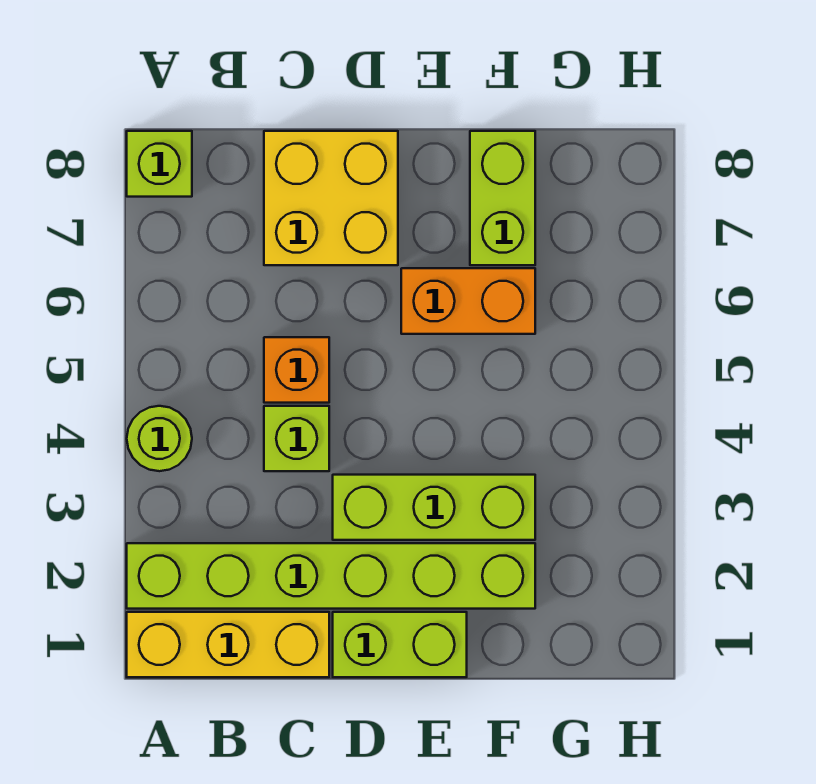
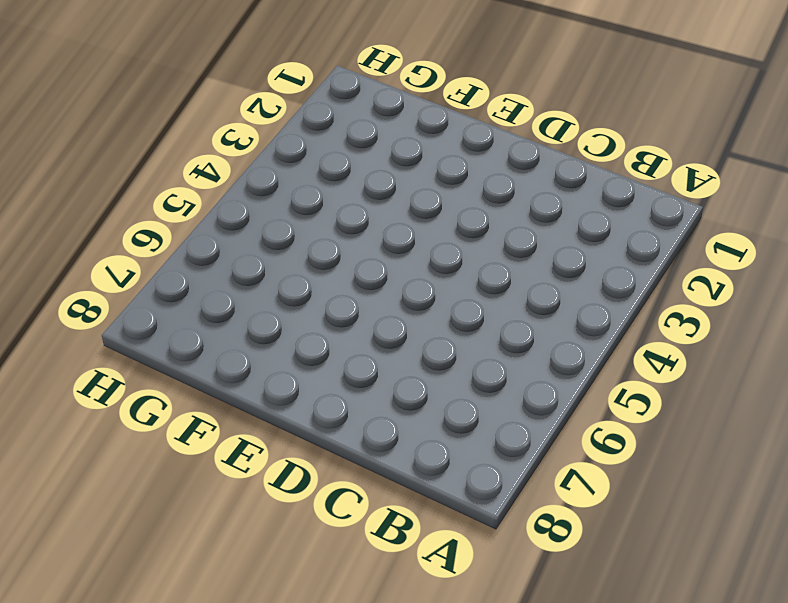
none -> yellow 1x3 brick [127,612,329,677]
none -> lime 1x6 brick [127,543,535,609]

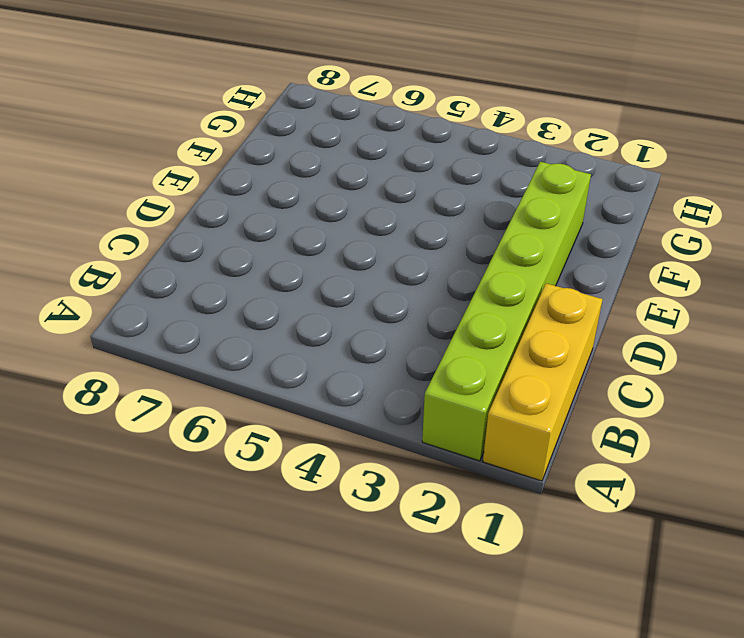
none -> lime 1x1 round brick [127,406,192,471]
none -> lime 1x1 brick [127,131,192,197]

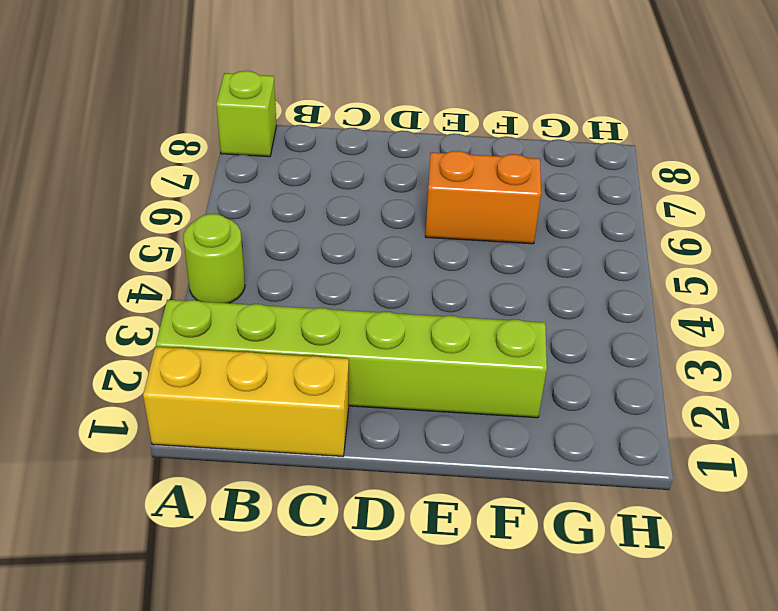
none -> lime 1x1 brick [264,406,329,471]
none -> orange 1x1 brick [264,337,329,403]

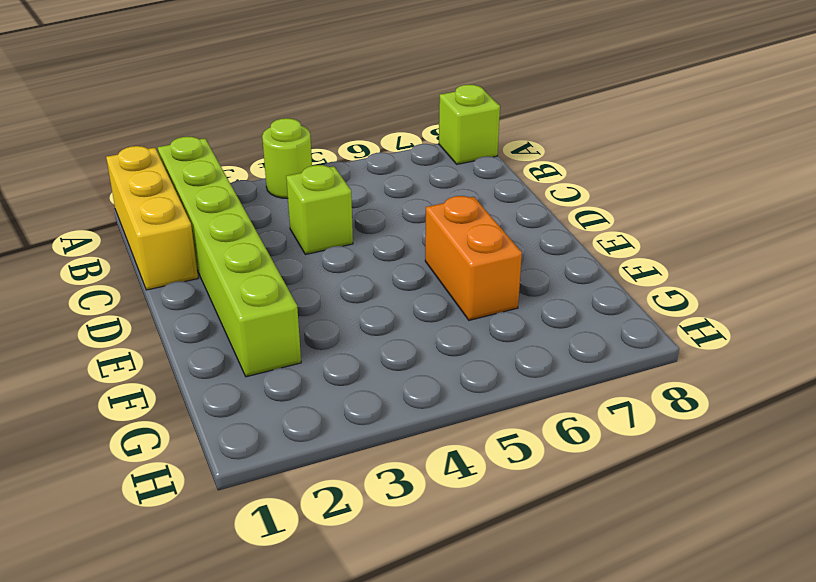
none -> orange 1x1 brick [264,337,329,403]
none -> yellow 2x2 brick [264,131,398,265]

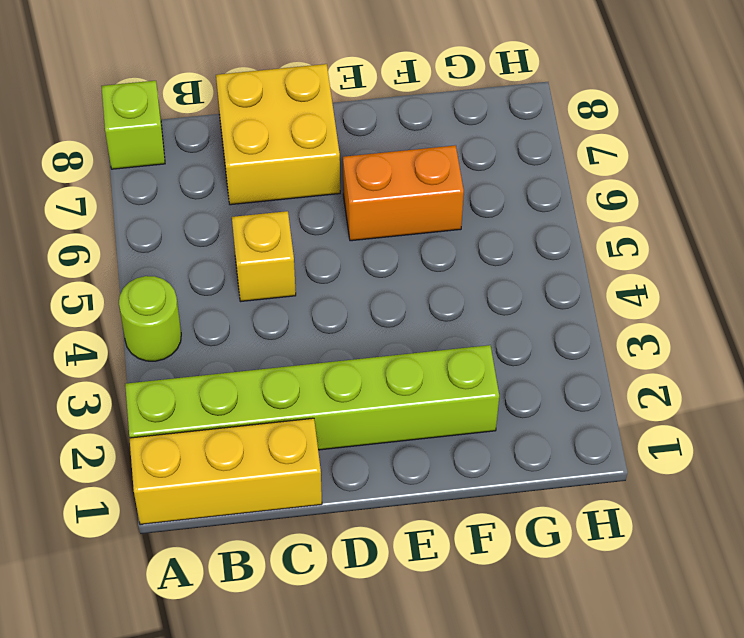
yellow 1x1 brick [232,211,296,302] -> orange 1x1 brick [264,337,329,403]
none -> lime 1x1 brick [264,406,329,471]
none -> lime 1x2 brick [333,612,467,677]

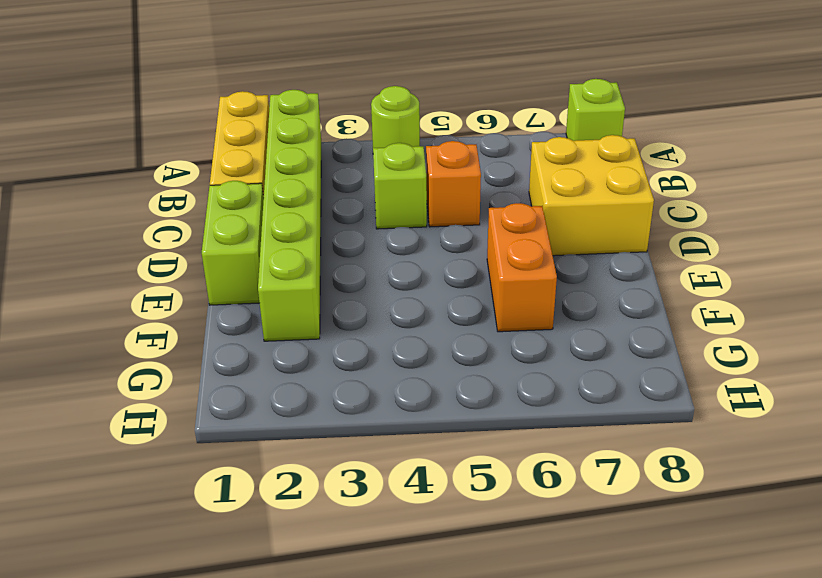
none -> lime 1x3 brick [333,475,535,540]
none -> lime 1x2 brick [470,131,535,265]

